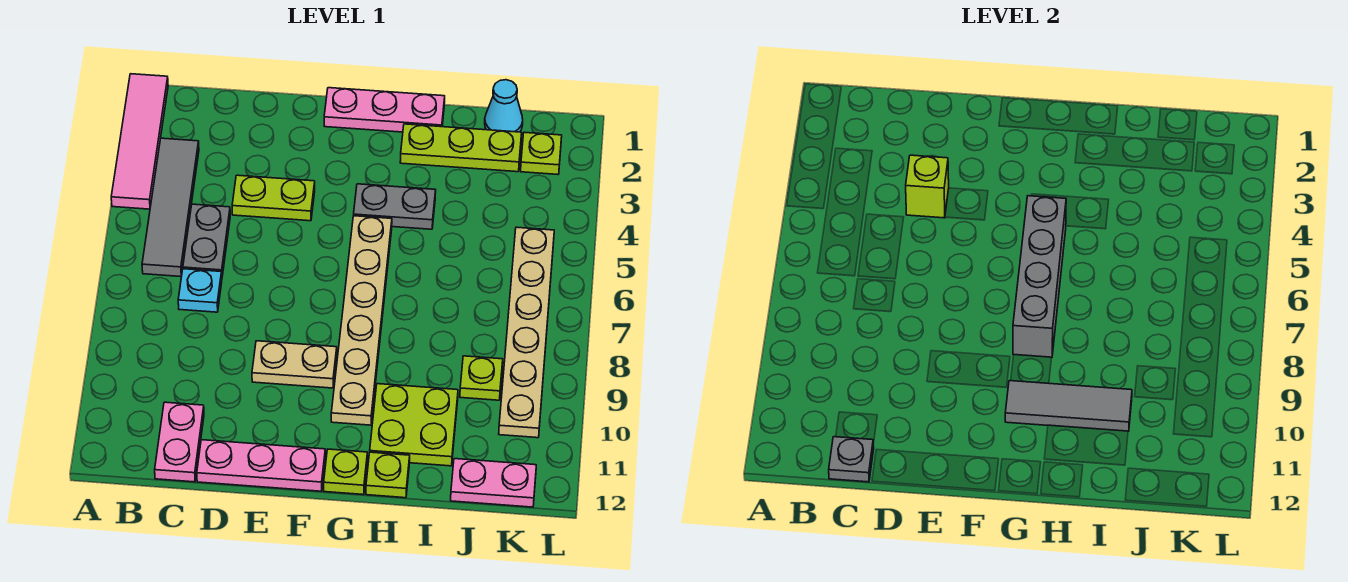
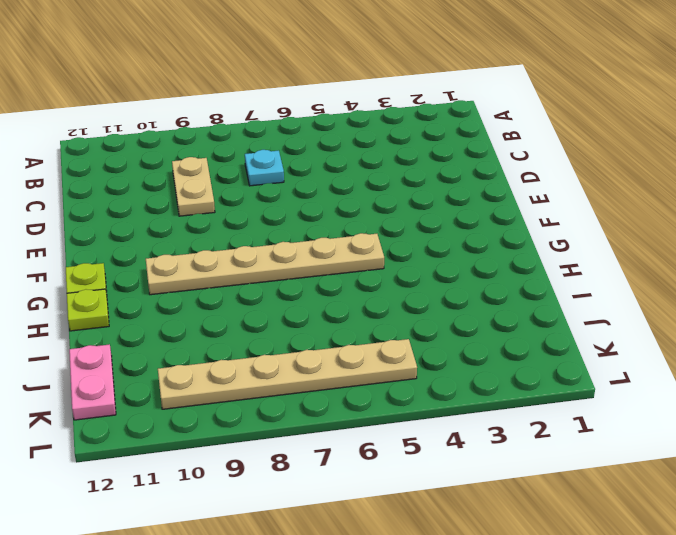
tan 1x2 plate [172,157,215,216] -> tan 1x2 plate moved to [252,341,337,388]
none -> pink 1x4 tile [111,74,168,209]
none -> grey 1x4 tile [142,138,199,277]
none -> grey 1x2 plate [183,204,230,276]

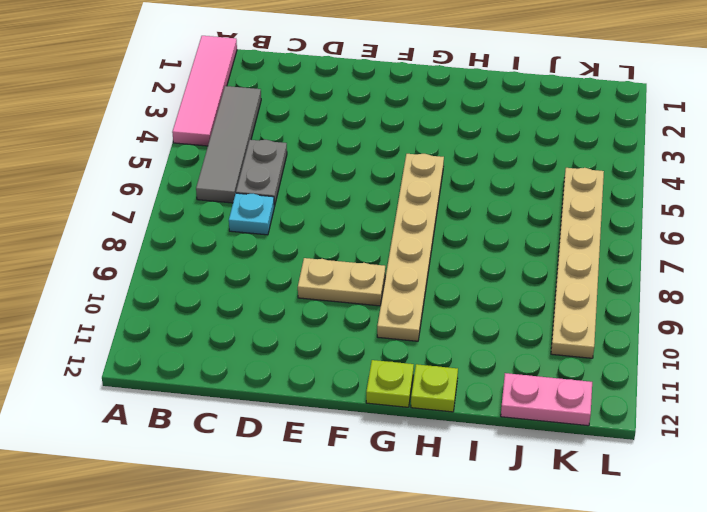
none -> pink 1x2 plate [155,402,204,482]
none -> lime 1x2 plate [232,175,315,221]
none -> pink 1x3 plate [197,440,325,491]

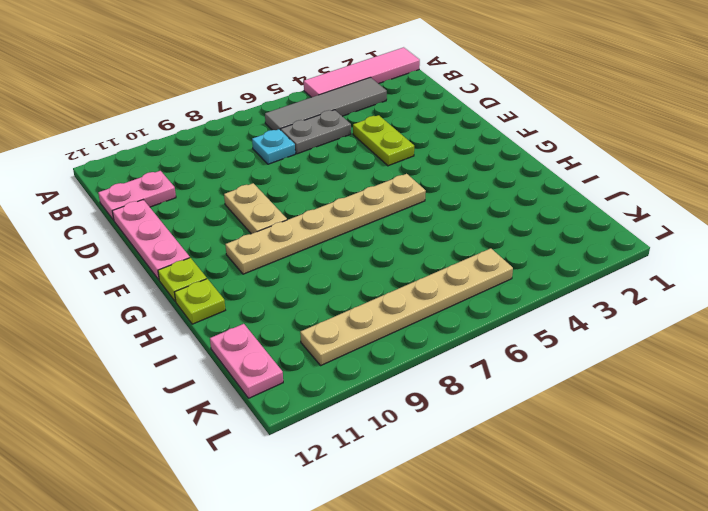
none -> pink 1x3 plate [324,88,445,132]
none -> grey 1x2 plate [354,184,436,229]
none -> lime 1x3 plate [400,124,522,172]

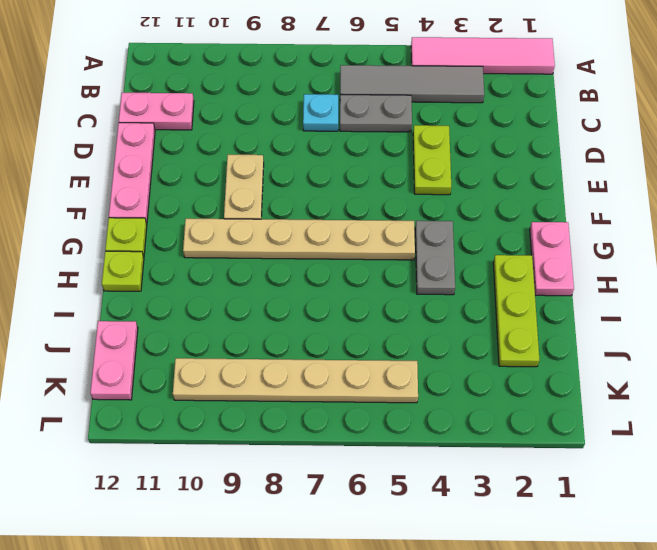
pink 1x2 plate [530,222,574,296] -> pink 1x3 plate [324,88,445,132]
none -> lime 2x2 plate [370,384,458,466]
none -> cyan 1x1 cone [485,80,523,132]
none -> lime 1x1 plate [460,356,503,400]

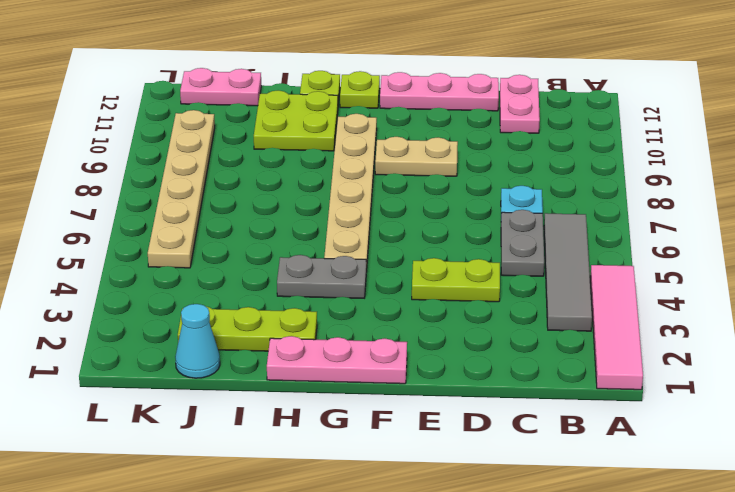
none -> lime 1x1 plate [460,356,503,400]
none -> lime 1x1 plate [521,132,562,174]
none -> grey 1x1 plate [829,437,874,482]

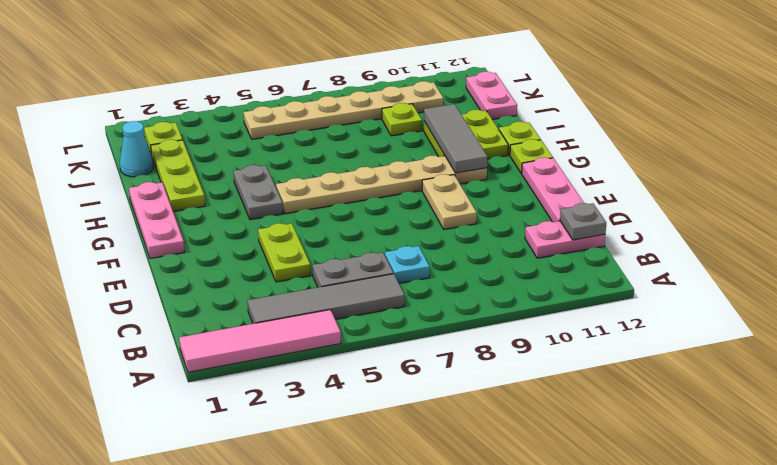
none -> lime 1x1 brick [906,155,949,218]
none -> grey 1x4 brick [1013,196,1066,357]

